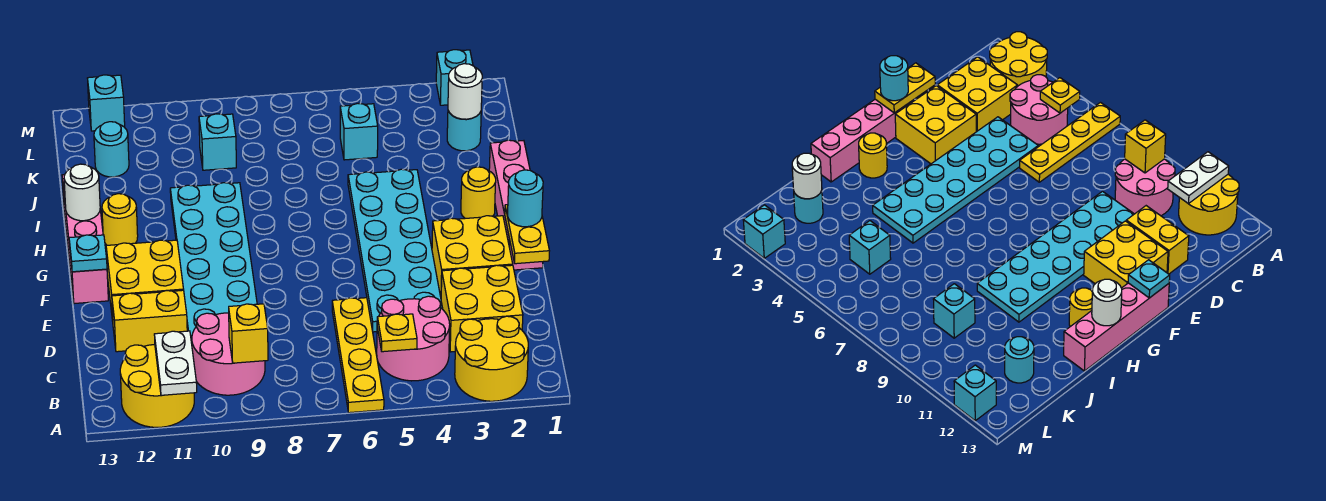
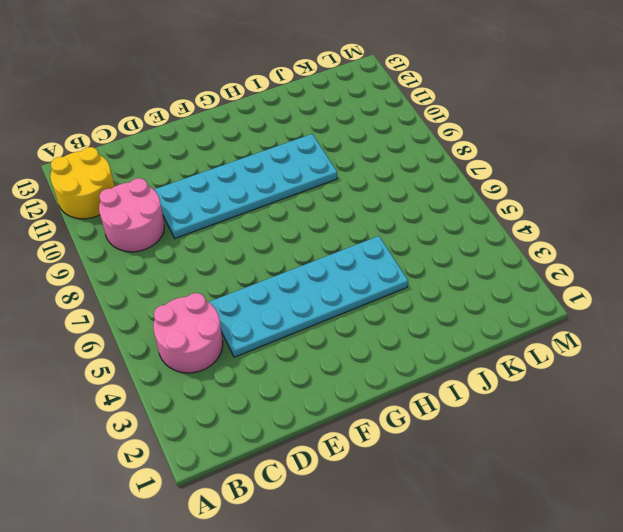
none -> yellow 2x2 round brick [455,316,528,401]
none -> yellow 1x4 plate [332,298,384,413]
none -> yellow 2x2 brick [441,265,523,352]

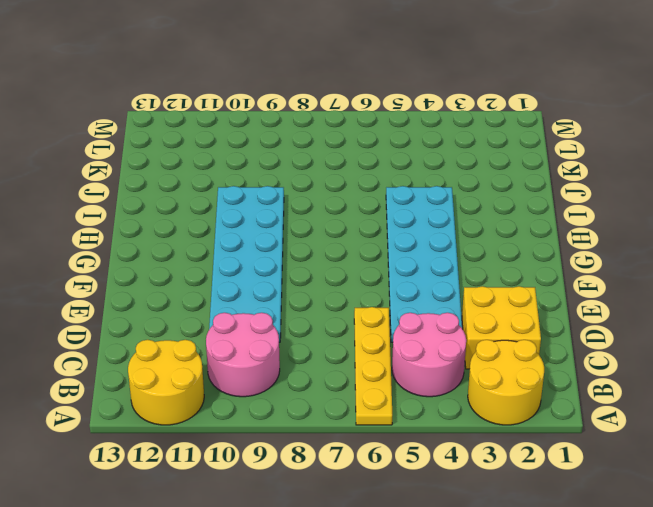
none -> yellow 1x2 brick [112,290,187,352]
none -> yellow 2x2 brick [432,216,513,297]
none -> yellow 2x2 brick [106,240,184,321]

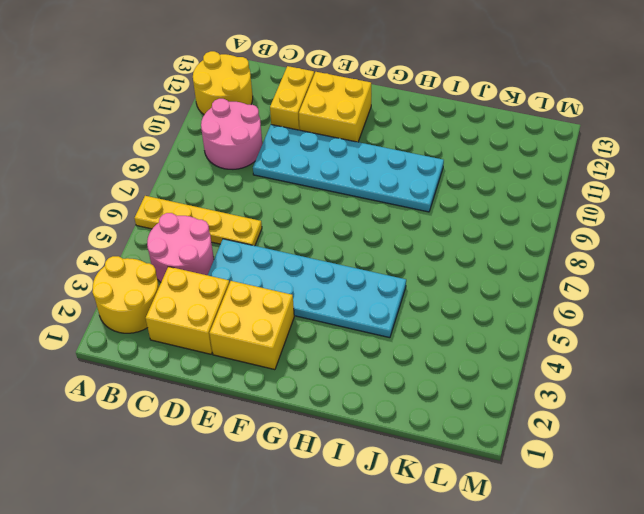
none -> pink 1x4 brick [489,140,543,270]
none -> pink 1x4 brick [62,175,108,304]
none -> yellow 1x1 round brick [461,167,496,218]

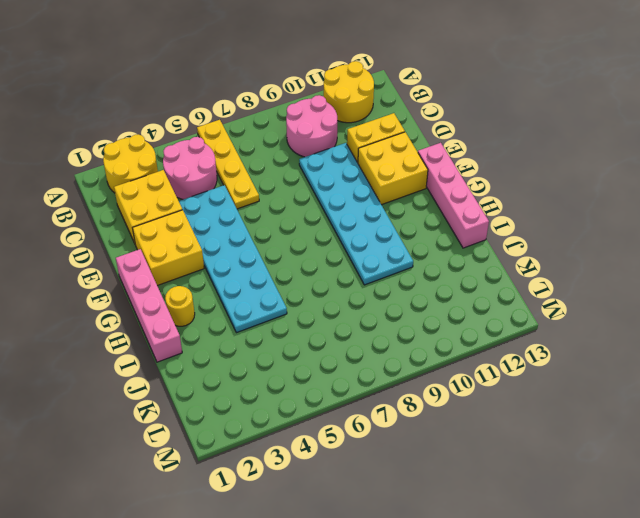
none -> yellow 1x1 round brick [102,194,138,245]
none -> cyan 1x1 round brick [447,111,481,151]
none -> cyan 1x1 brick [340,104,378,160]

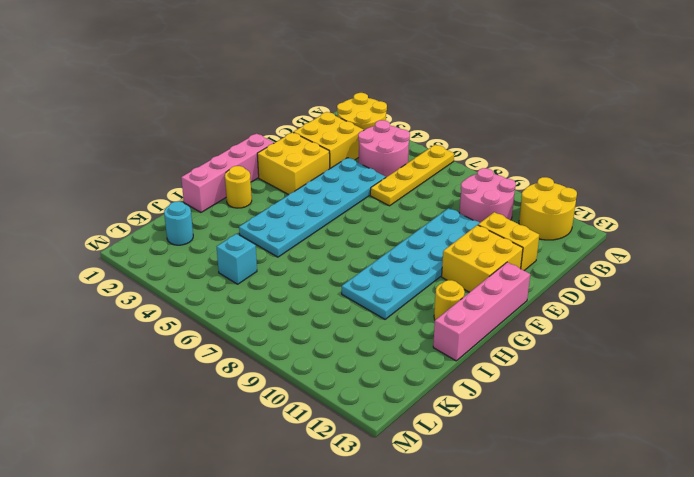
none -> cyan 1x1 brick [199,114,236,170]
none -> cyan 1x1 round brick [94,122,129,177]
none -> cyan 1x1 brick [436,50,473,105]

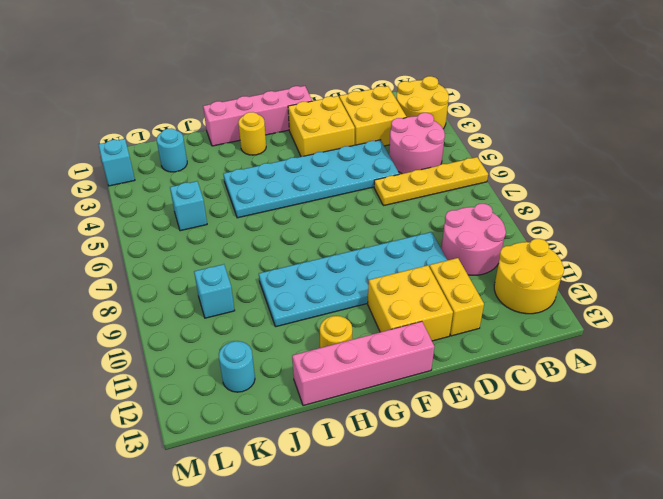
none -> cyan 1x1 brick [88,75,125,131]
none -> white 1x2 plate [154,331,197,395]
none -> yellow 1x1 plate [377,314,417,352]

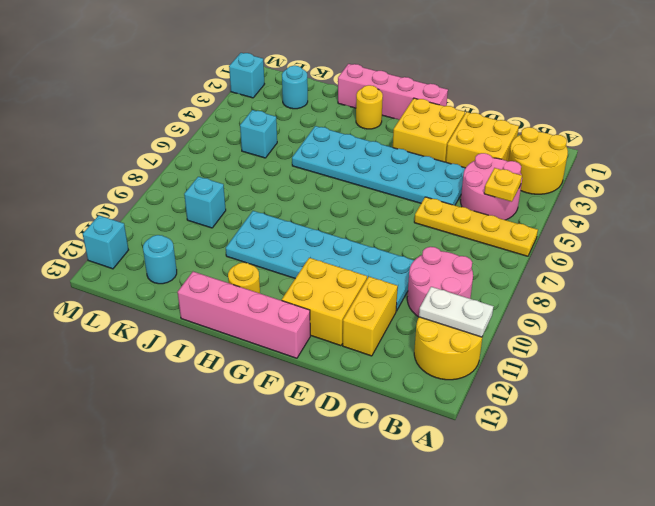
none -> yellow 1x1 brick [229,304,268,363]
none -> yellow 1x2 plate [505,205,549,264]
none -> cyan 1x1 plate [69,235,107,272]

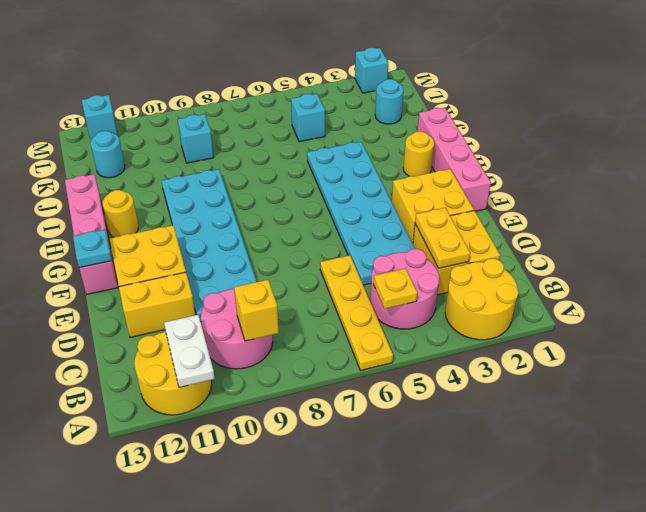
yellow 1x2 plate [415,208,470,268] -> yellow 1x2 plate moved to [505,205,549,264]
none -> white 1x1 round brick [64,164,100,221]
none -> white 1x1 round brick [448,64,482,119]
none -> cyan 1x1 round brick [507,170,543,227]

